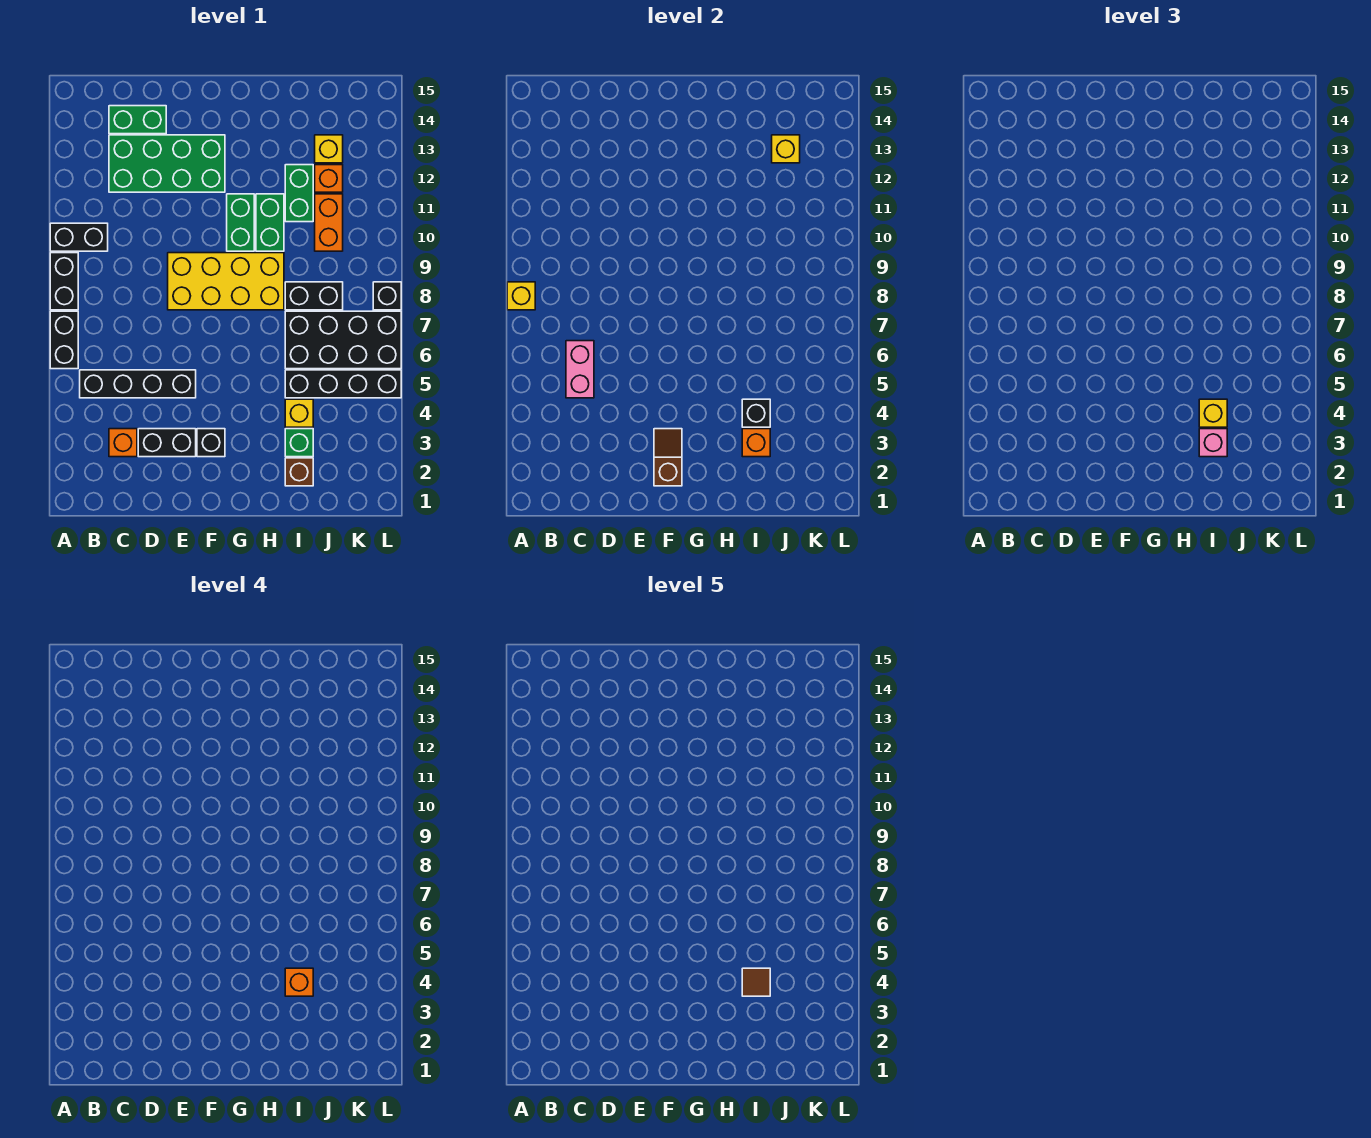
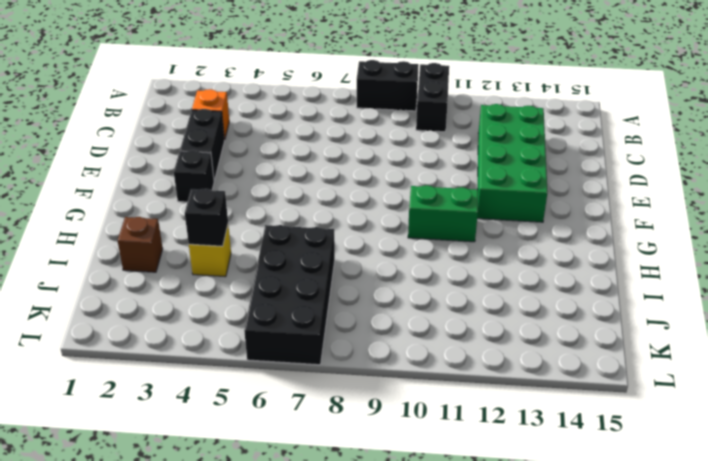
none -> black 1x2 brick [50,311,78,369]
none -> black 1x4 brick [80,370,196,398]
none -> green 1x2 brick [109,106,166,134]
none -> yellow 2x4 brick [168,253,284,310]

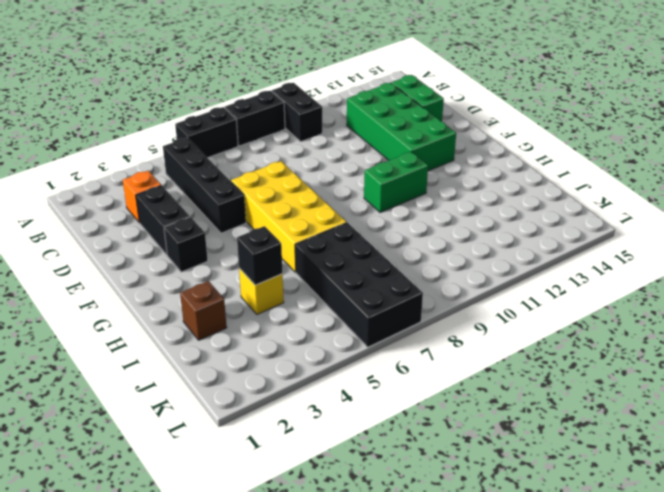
yellow 2x4 brick [231,161,347,272] -> yellow 2x4 brick moved to [168,253,284,310]
none -> green 1x2 brick [256,194,284,251]
none -> green 1x1 brick [285,429,313,457]
none -> black 1x4 brick [285,370,401,398]
none -> black 1x2 brick [285,282,343,310]

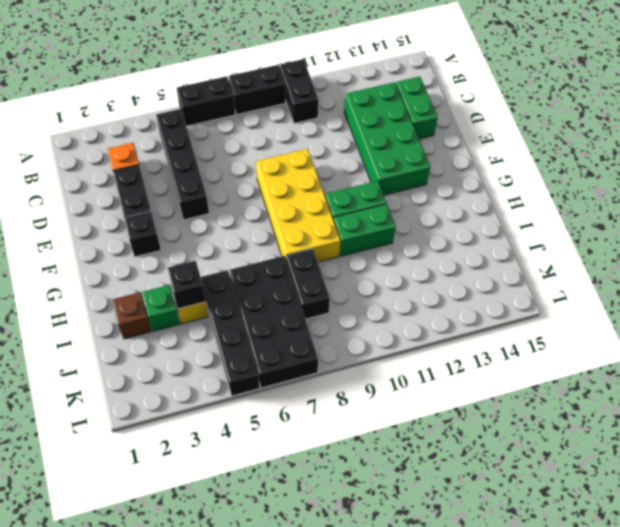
none -> green 1x2 brick [285,165,313,222]
none -> orange 1x2 brick [315,194,343,251]
none -> orange 1x1 brick [315,165,343,192]
none -> yellow 1x1 brick [315,135,343,163]

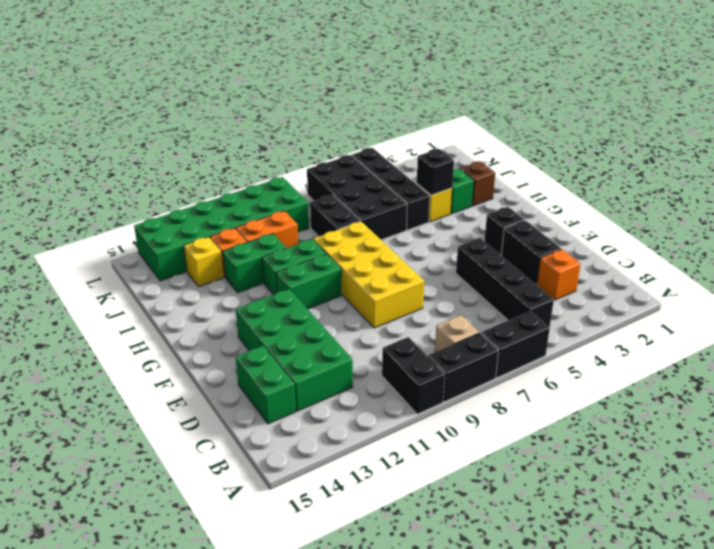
tan 1x1 brick [435,315,479,352] -> none
green 2x6 brick [134,177,309,281] -> none
none -> black 1x1 brick [373,282,401,310]
none -> yellow 1x1 brick [507,282,535,310]
none -> pink 1x2 brick [566,341,594,398]
none -> brown 1x2 slope [654,429,682,486]

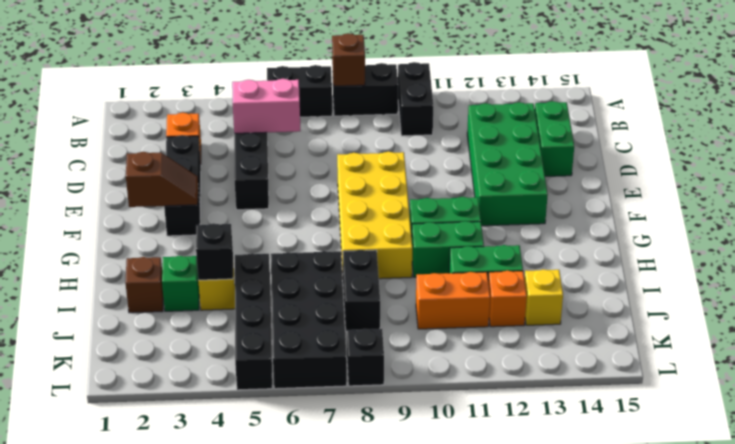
brown 1x1 brick [332,33,365,86] -> yellow 1x1 brick [507,282,535,310]
none -> orange 1x1 brick [742,429,770,457]
none -> yellow 1x1 brick [772,135,800,163]
none -> pink 1x1 brick [1199,429,1227,457]
none -> yellow 1x1 brick [1199,399,1227,427]

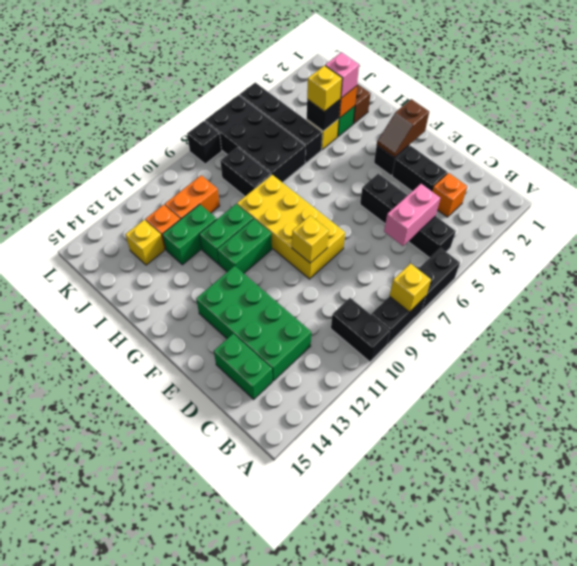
yellow 1x1 brick [292,216,329,263] -> yellow 1x1 brick moved to [772,135,800,163]
none -> orange 1x1 brick [285,968,313,996]
none -> brown 1x1 tile [742,968,770,996]

